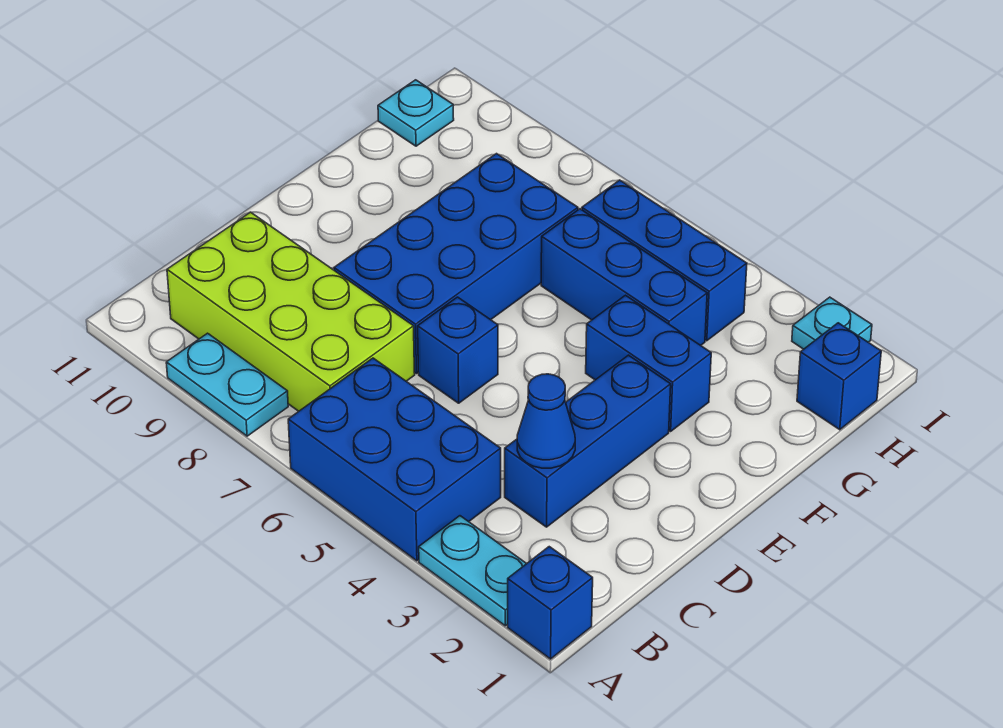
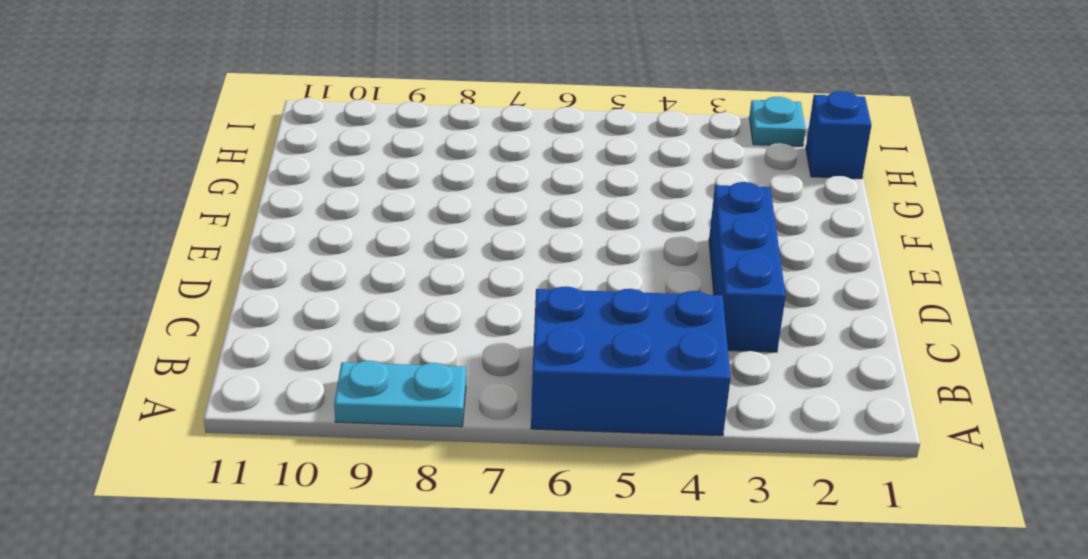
none -> blue 1x1 brick [508,547,593,659]
none -> cyan 1x2 plate [419,516,527,626]
none -> lime 2x4 brick [167,212,415,411]

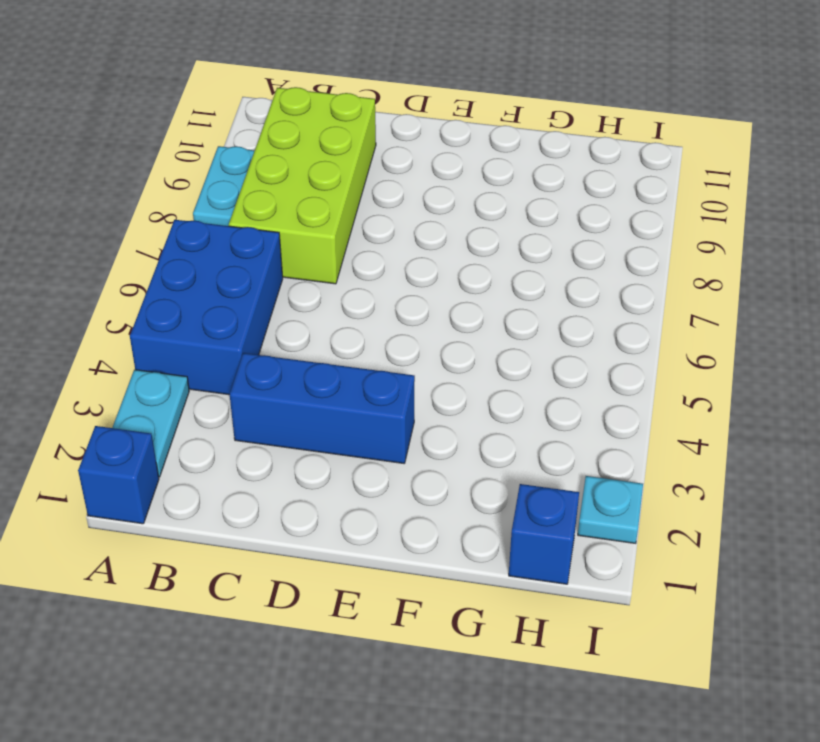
none -> blue 1x1 brick [418,297,498,403]
none -> blue 2x4 brick [334,154,578,374]
none -> blue 1x2 brick [586,295,711,431]

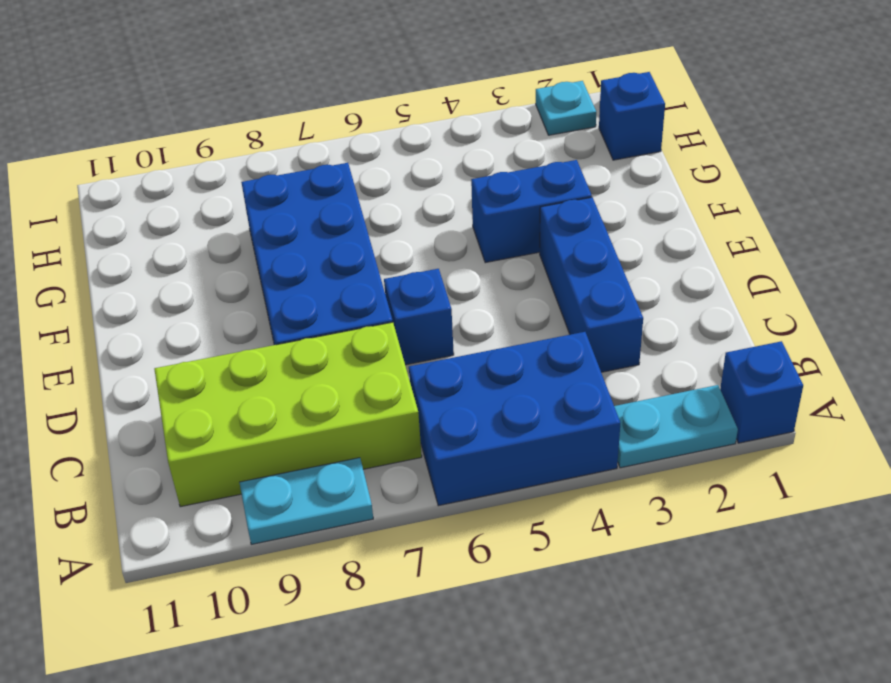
none -> blue 1x3 brick [541,209,707,345]
none -> blue 1x3 brick [582,180,747,341]
none -> cyan 1x1 plate [378,80,454,146]

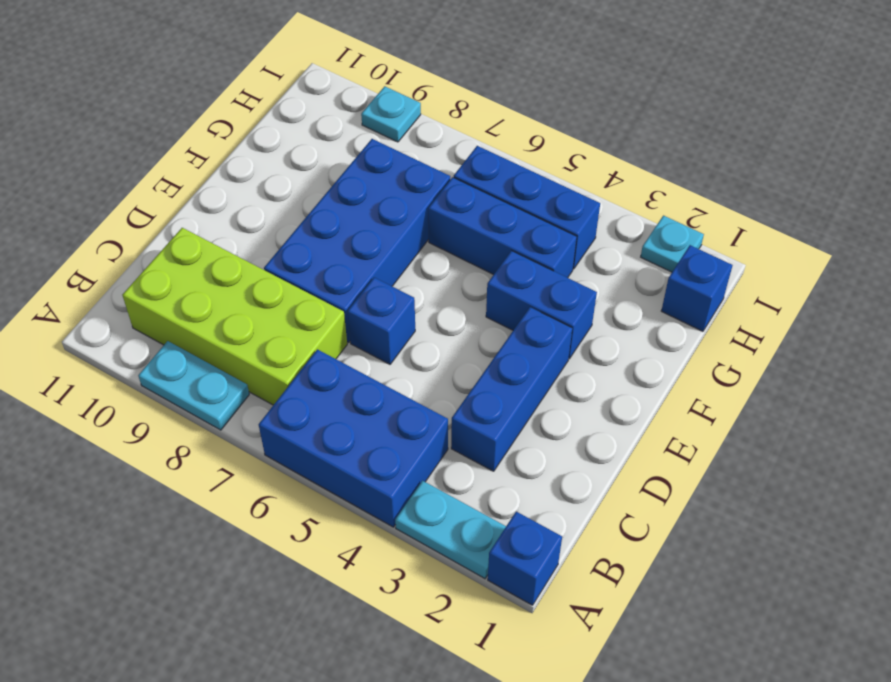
cyan 1x1 plate [361,86,421,142] -> cyan 1x1 plate moved to [378,80,454,146]
none -> blue 1x1 cone [517,374,575,468]

